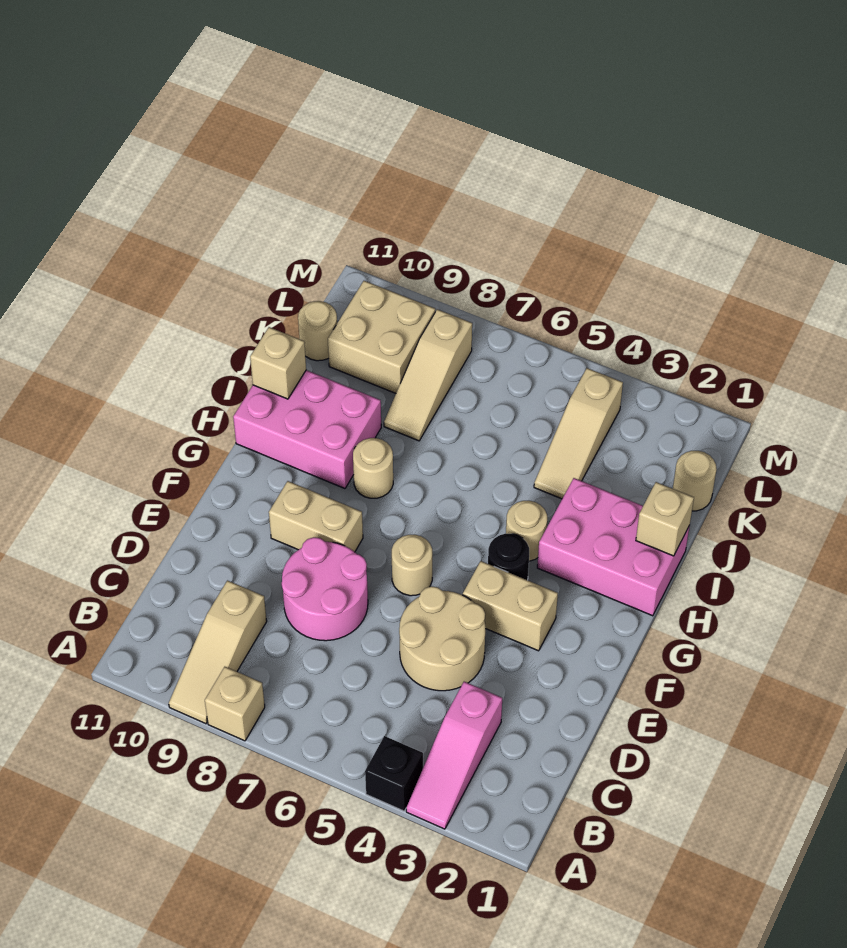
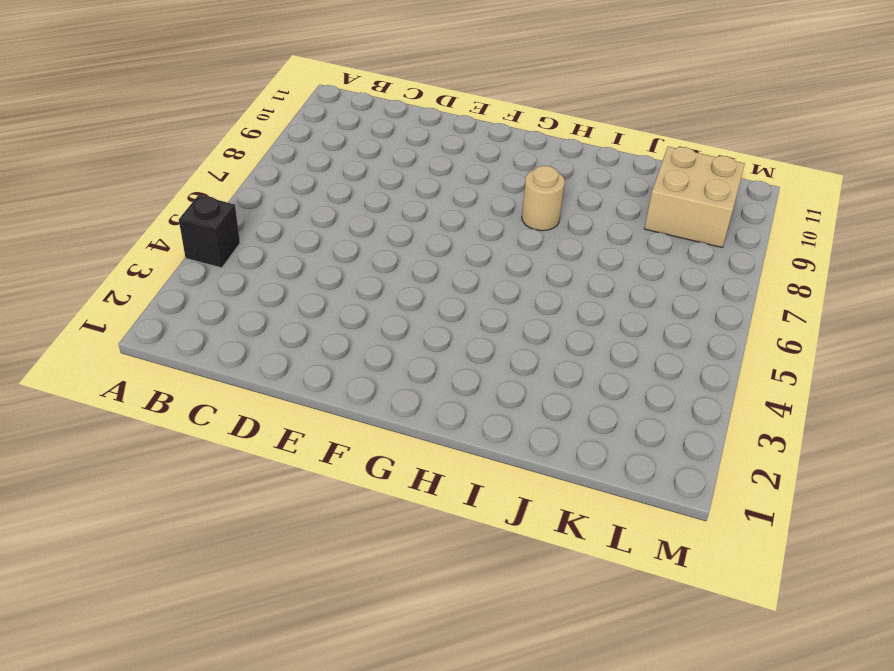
none -> pink 1x3 slope [406,682,502,829]
none -> tan 1x1 brick [205,667,265,741]
none -> tan 1x3 slope [169,581,267,724]

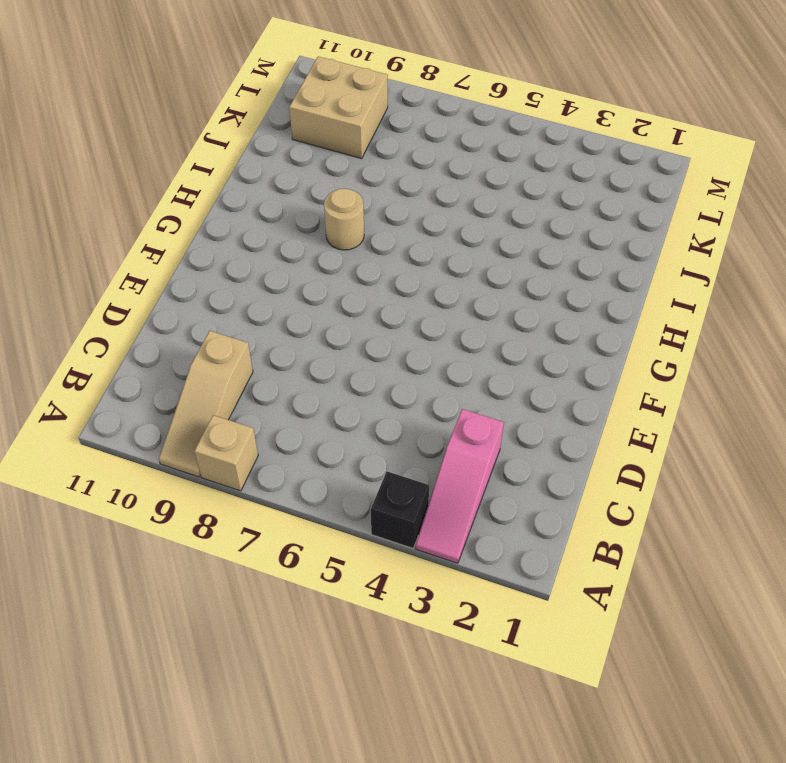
none -> tan 2x2 round brick [399,586,486,691]
none -> pink 2x2 round brick [282,537,368,641]
none -> tan 1x2 brick [463,561,558,651]

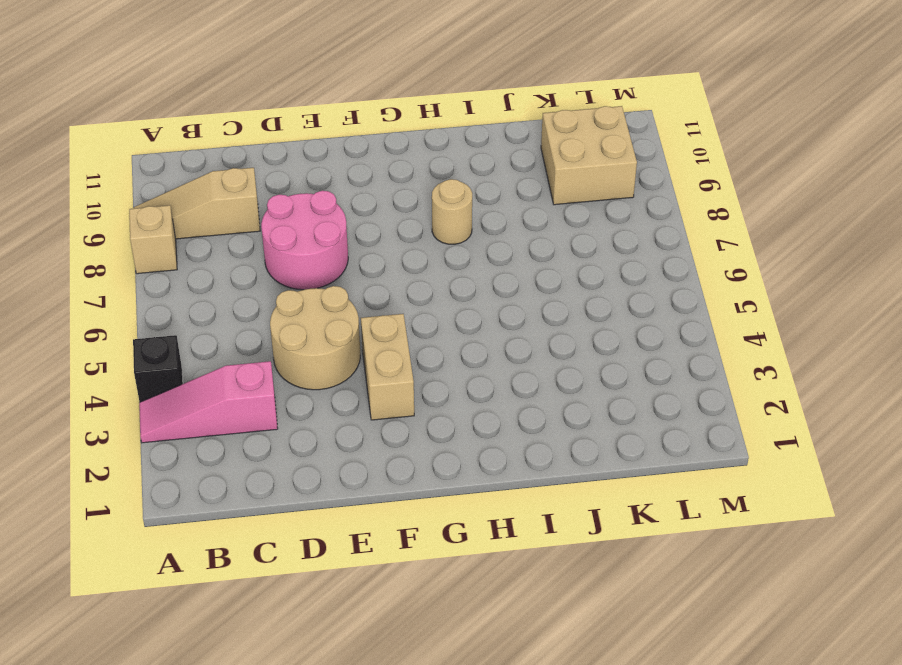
none -> tan 1x1 round brick [392,535,432,596]
none -> tan 1x2 brick [269,481,363,552]
none -> black 1x1 round brick [488,534,529,580]

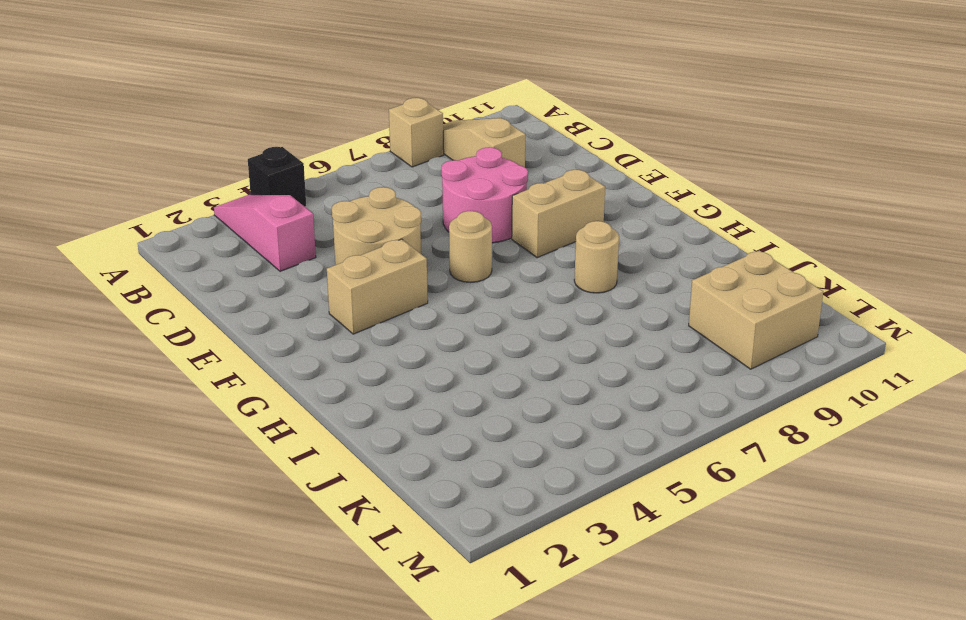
none -> black 1x1 round brick [488,534,529,580]
none -> pink 2x3 brick [537,478,689,616]
none -> tan 1x1 round brick [506,501,547,561]

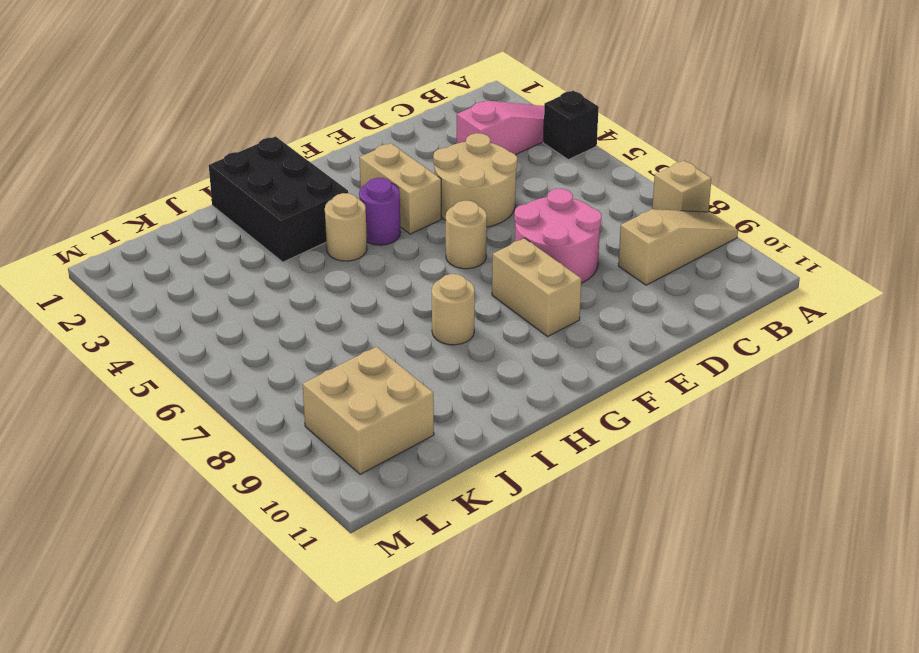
purple 1x1 round brick [359,178,401,245] -> black 1x1 round brick [488,534,529,580]
black 2x3 brick [209,136,348,262] -> pink 2x3 brick [537,478,689,616]
none -> pink 2x3 brick [233,370,381,489]
none -> tan 1x3 slope [534,368,623,499]
none -> tan 1x3 slope [384,309,472,441]

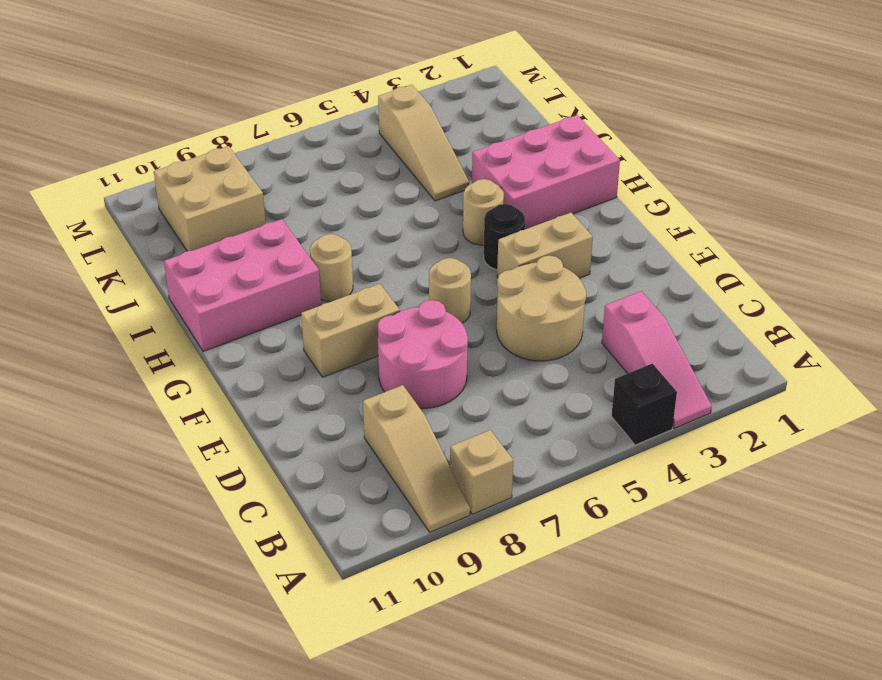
none -> tan 1x3 slope [384,309,472,441]
none -> tan 1x1 round brick [673,451,717,511]
none -> tan 1x1 round brick [298,301,337,361]

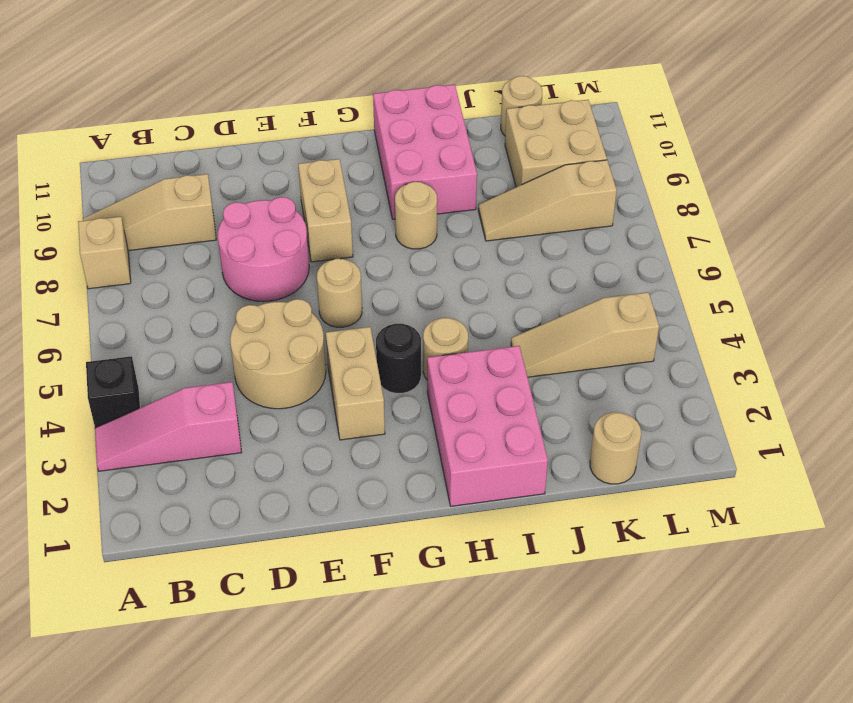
none -> tan 1x1 brick [636,482,694,556]
none -> tan 1x1 brick [250,327,306,399]

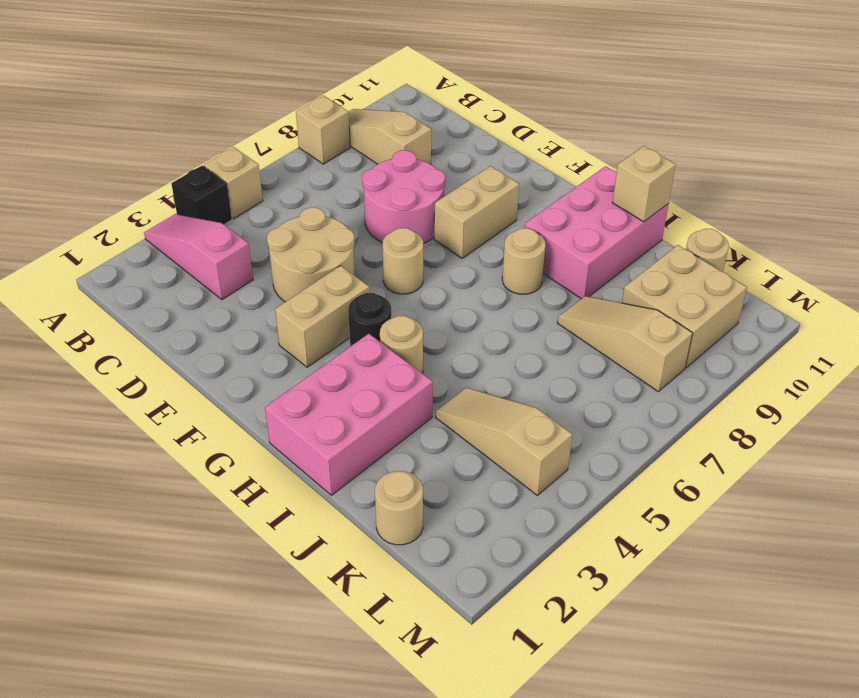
tan 1x1 brick [204,147,263,219] -> tan 1x1 brick moved to [636,482,694,556]

